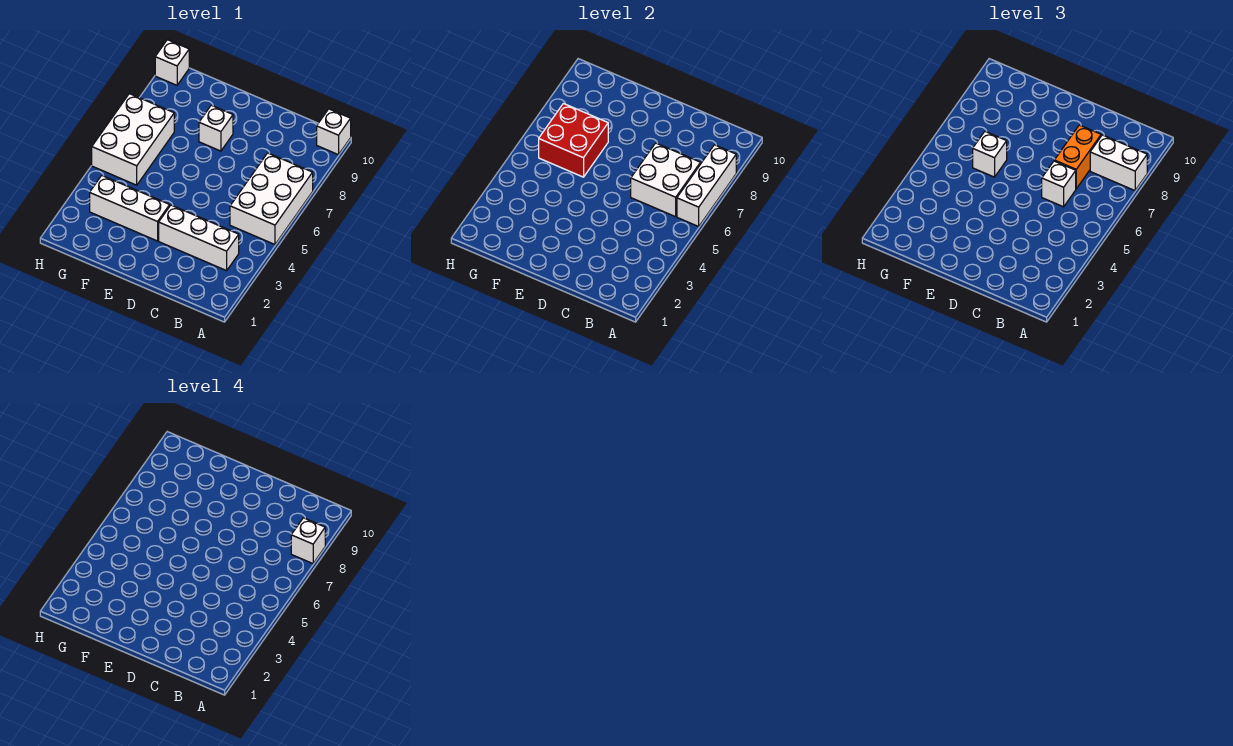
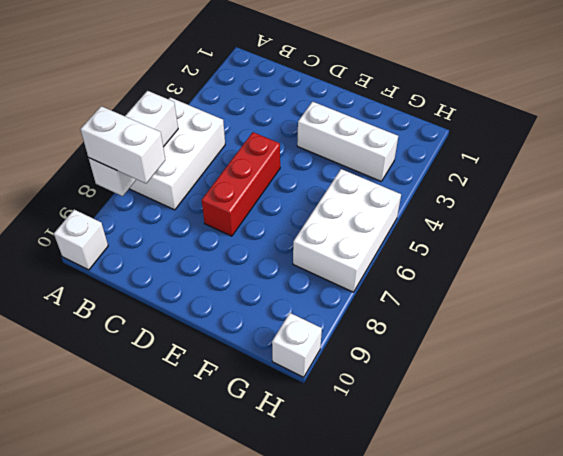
red 1x3 brick [202,132,280,236] -> none
none -> white 1x3 brick [159,205,239,271]
none -> white 1x1 brick [199,105,233,151]
none -> white 2x2 brick [631,143,701,217]

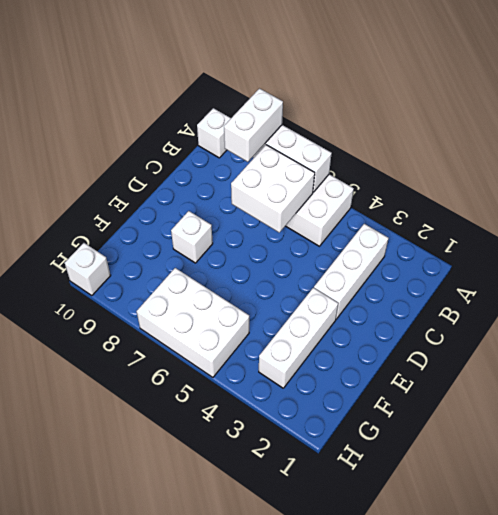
none -> red 2x2 brick [539,104,608,177]
none -> white 1x1 brick [1042,161,1076,207]
none -> orange 1x2 brick [1054,125,1101,189]

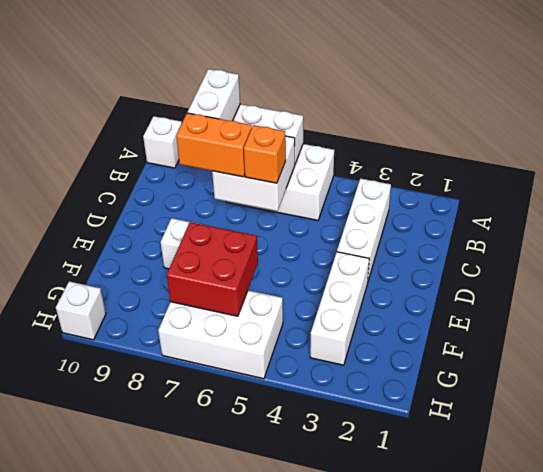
orange 1x1 brick [244,125,286,183] -> white 1x1 brick [1042,161,1076,207]
none -> white 1x1 brick [973,132,1007,177]
none -> white 1x1 brick [291,518,325,564]

